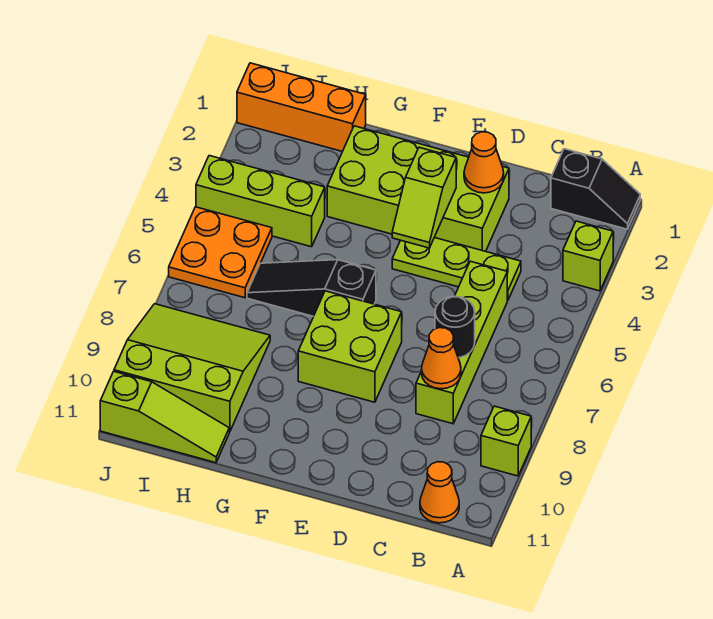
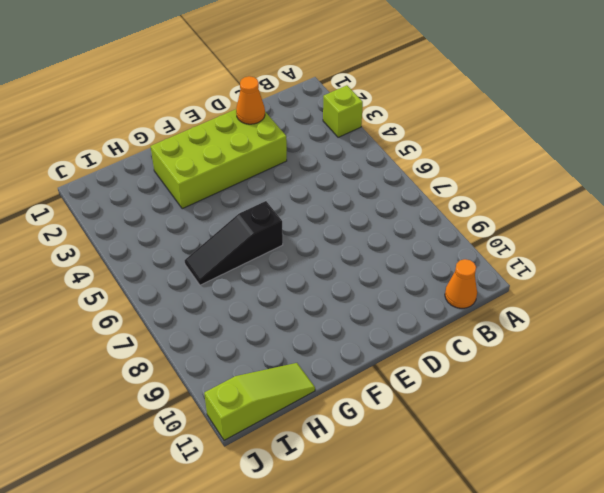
none -> black 1x2 slope [551,149,640,229]
none -> lime 1x1 brick [481,406,531,476]
none -> lime 1x3 plate [392,238,521,300]

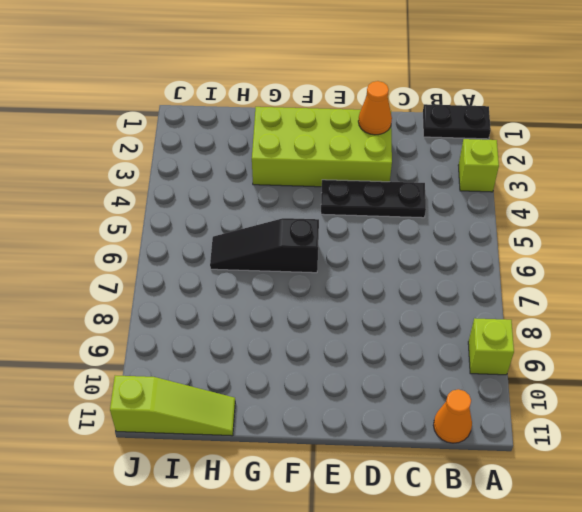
black 1x2 plate [423,104,491,139] -> black 1x2 slope [551,149,640,229]
black 1x3 plate [321,180,426,218] -> lime 1x3 plate [392,238,521,300]
none -> lime 1x4 brick [416,261,507,424]
none -> lime 2x2 brick [298,291,402,402]
none -> orange 1x3 brick [237,63,366,151]

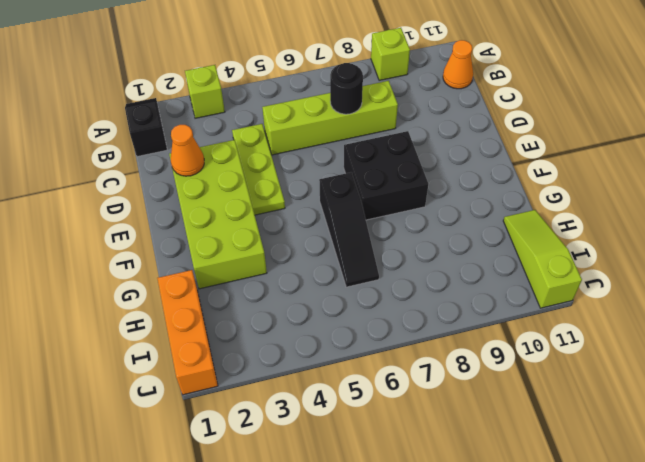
black 2x2 brick [344,131,428,220] -> lime 2x2 brick [298,291,402,402]
none -> lime 1x3 brick [196,156,325,247]
none -> lime 3x3 slope [114,304,270,432]
none -> orange 2x2 plate [169,207,272,298]

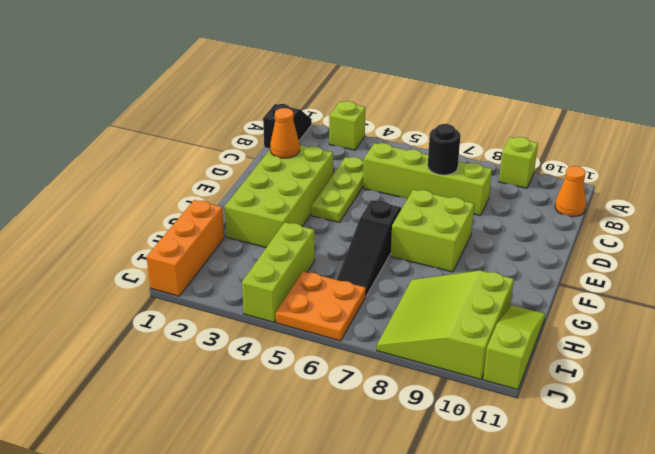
none -> orange 1x1 cone [422,328,461,389]
none -> lime 1x2 slope [392,147,456,248]

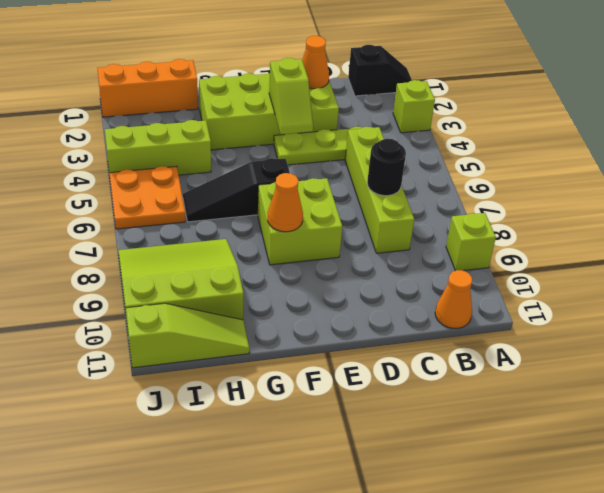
orange 1x1 cone [268,173,303,232] -> orange 1x1 cone moved to [422,328,461,389]

